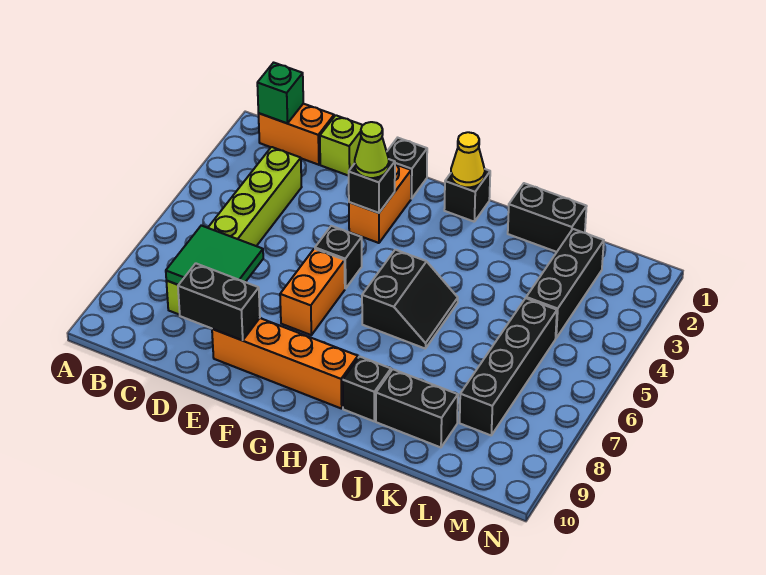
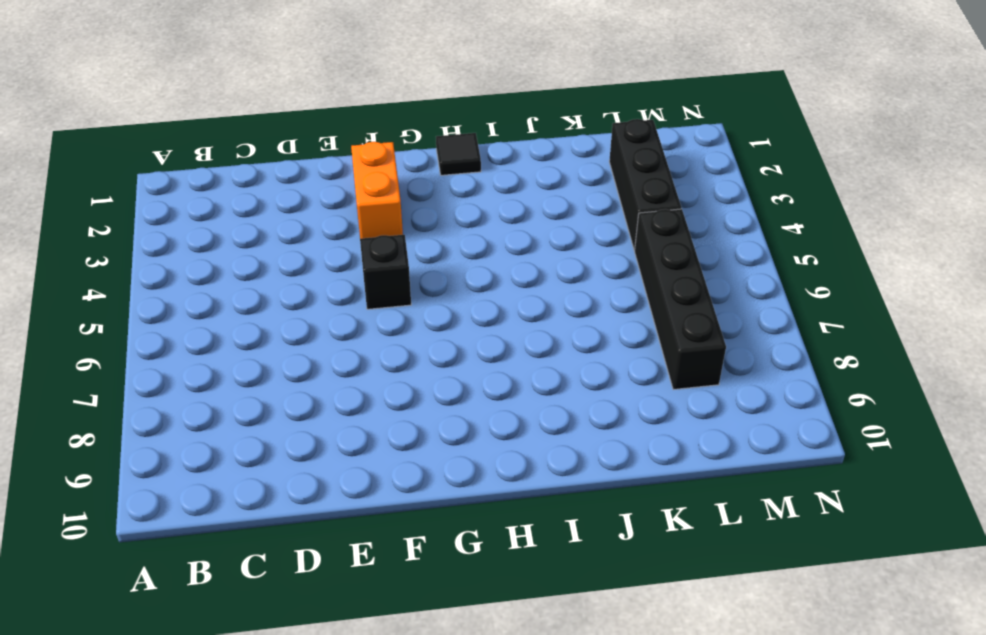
black 1x1 tile [436,133,481,175] -> black 1x1 brick [444,169,490,222]
none -> orange 1x2 brick [258,104,334,165]
none -> lime 1x6 brick [166,147,302,315]
none -> lime 1x1 brick [320,115,363,176]

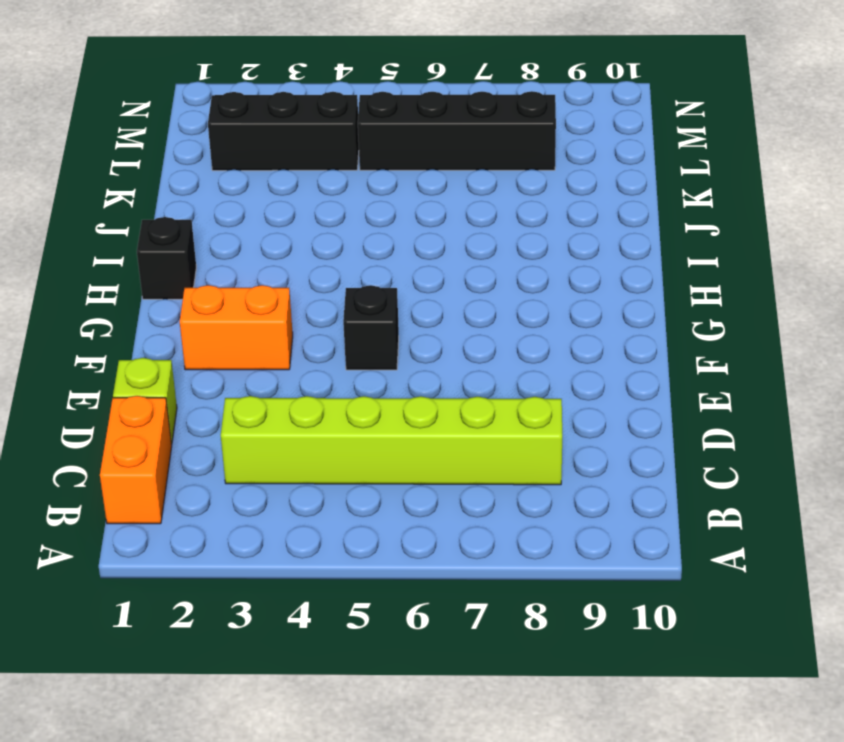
none -> orange 1x4 brick [212,318,358,409]
none -> black 1x1 brick [387,138,427,199]
none -> orange 1x2 brick [280,249,345,335]

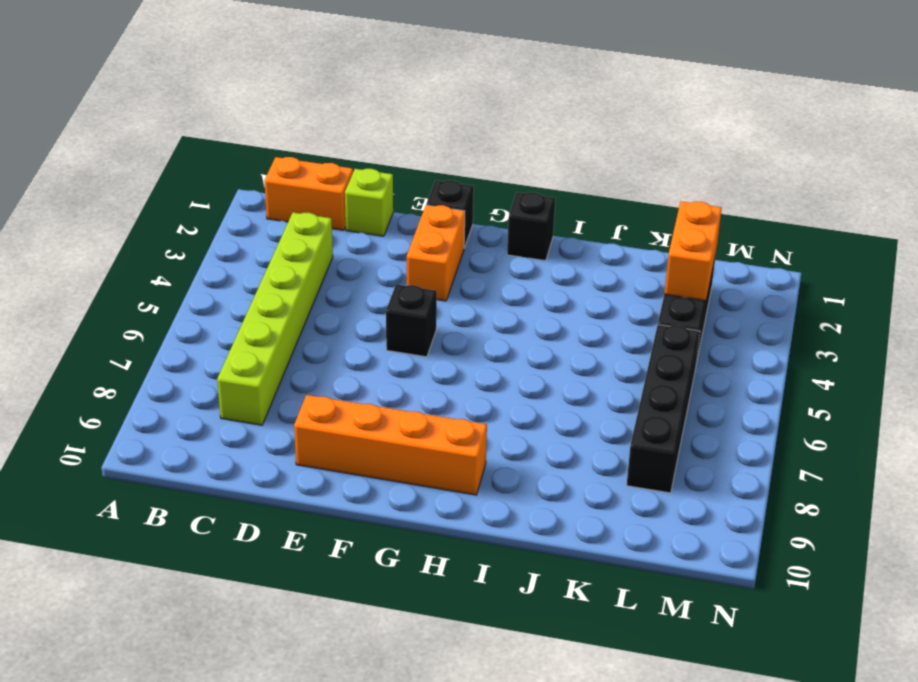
orange 1x2 brick [664,202,722,301] -> orange 1x2 brick moved to [280,249,345,335]
none -> black 2x2 slope [362,250,458,348]
none -> black 1x1 brick [343,356,391,422]
none -> black 1x2 brick [508,183,587,252]

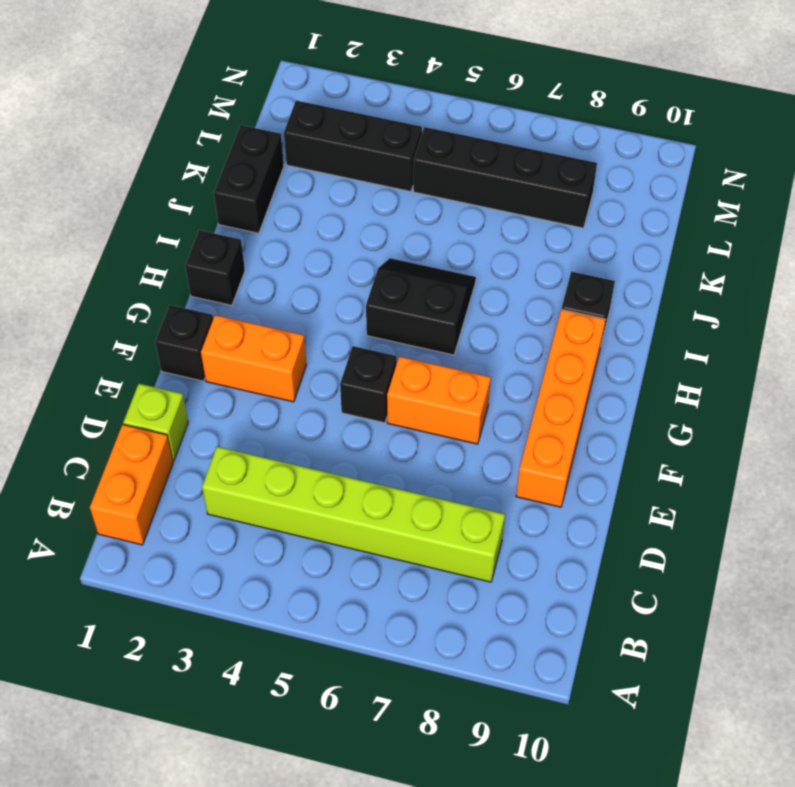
none -> black 1x2 brick [376,369,458,447]
none -> green 1x1 brick [257,63,303,123]
none -> green 2x2 tile [166,226,263,285]

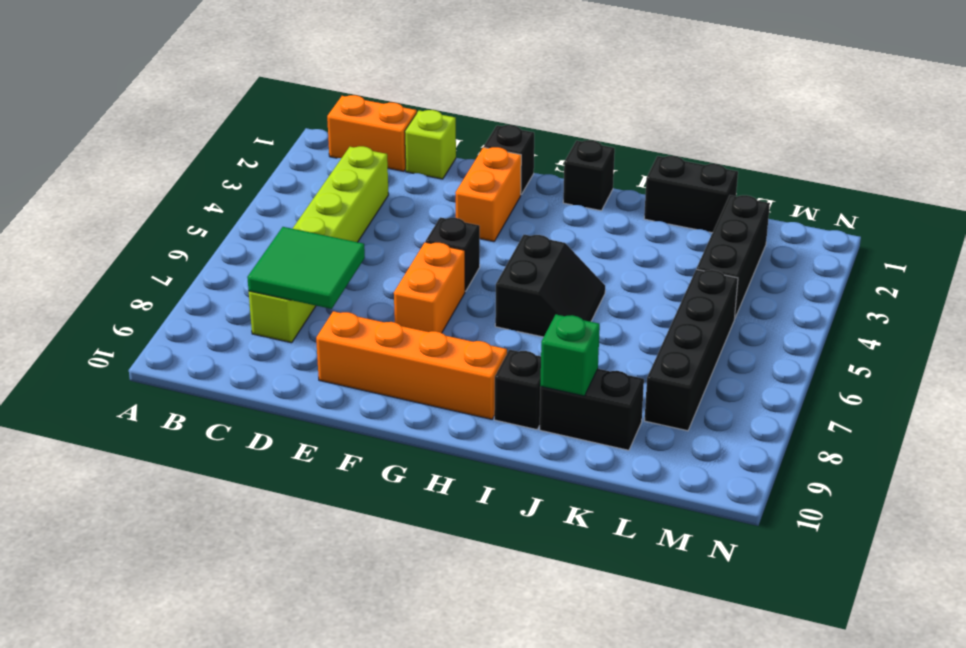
green 1x1 brick [540,314,600,396] -> green 1x1 brick moved to [257,63,303,123]
none -> black 1x2 brick [178,263,260,340]
none -> black 1x1 brick [349,159,395,213]
none -> yellow 1x1 cone [451,132,485,187]

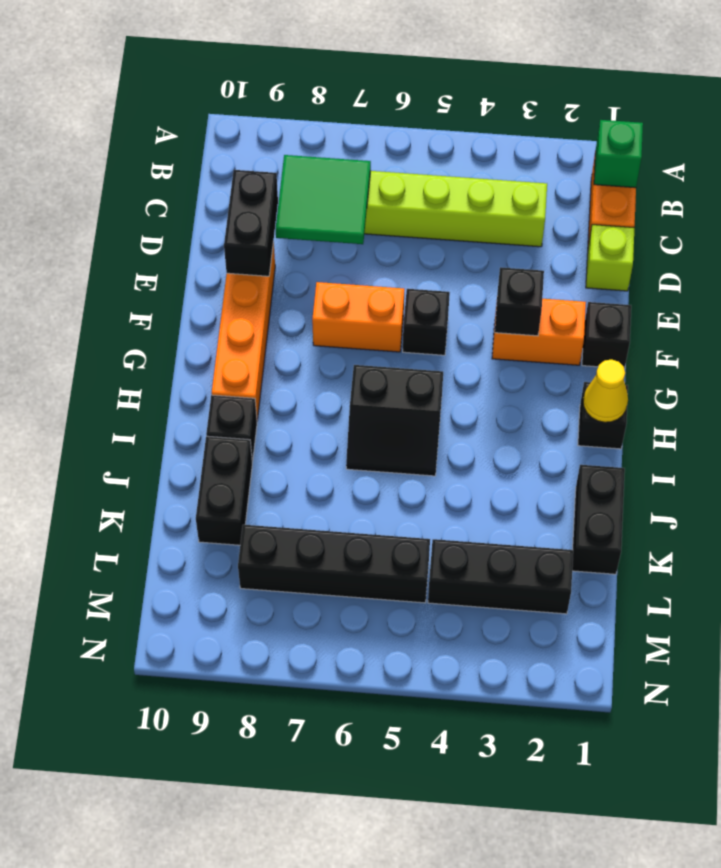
none -> lime 1x1 cone [355,122,389,178]

